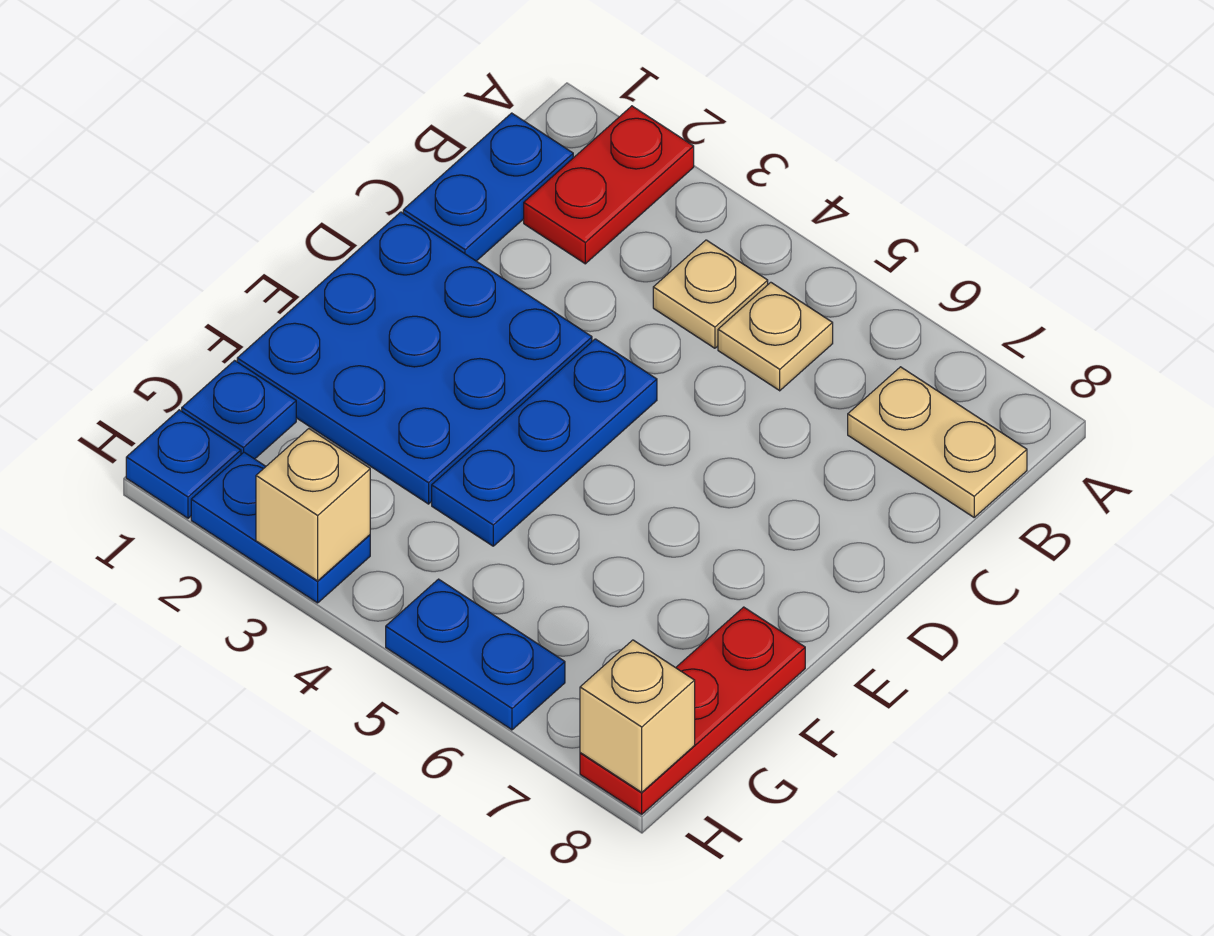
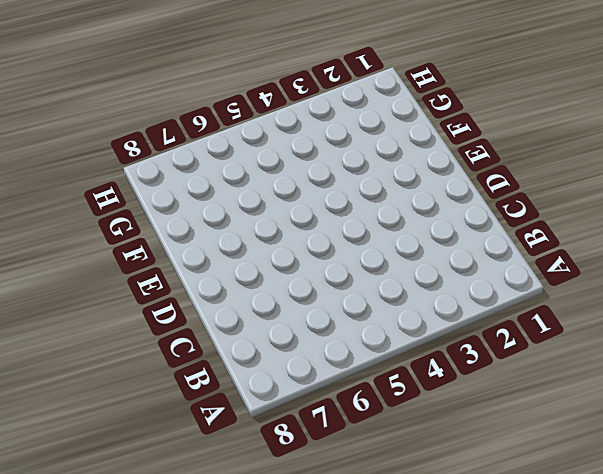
none -> red 1x2 plate [524,106,694,264]
none -> blue 1x2 plate [403,113,573,261]
none -> tan 1x1 plate [653,240,768,348]

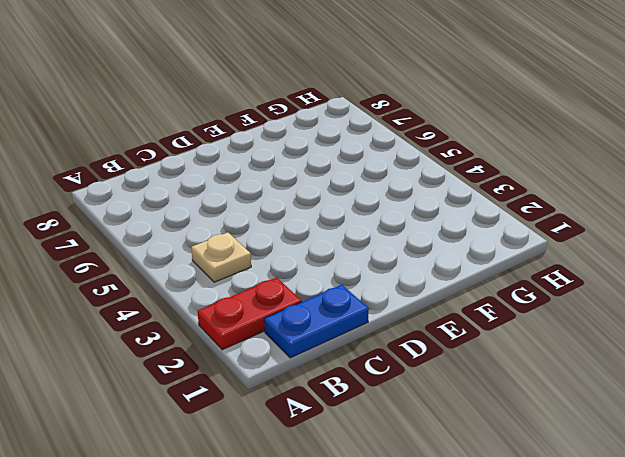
none -> tan 1x1 plate [718,282,833,391]
none -> tan 1x2 plate [848,367,1027,517]
none -> blue 3x3 plate [237,212,592,504]

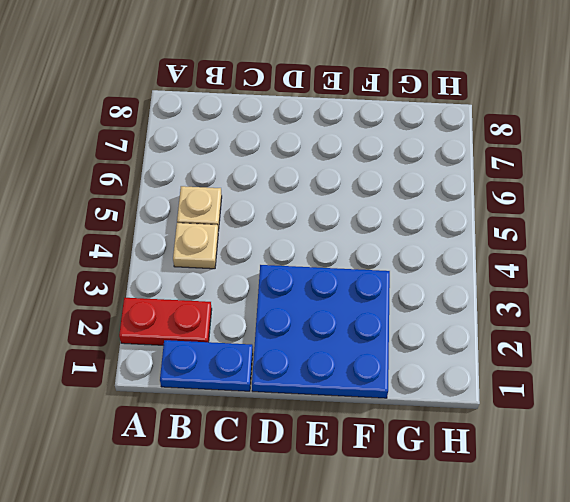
none -> tan 1x2 plate [848,367,1027,517]
none -> blue 1x3 plate [432,339,657,546]
none -> red 1x3 plate [580,607,805,814]

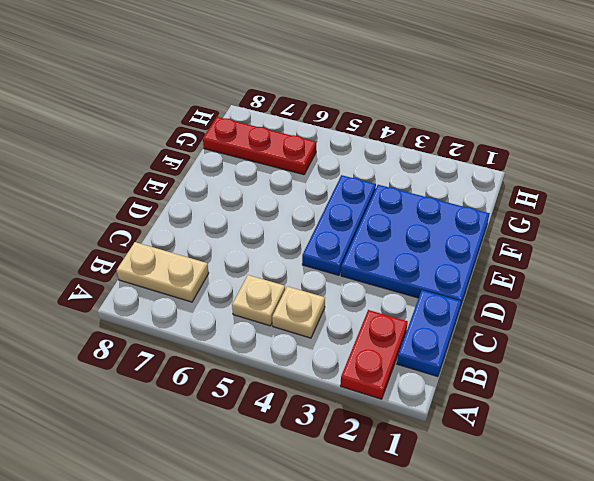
red 1x3 plate [203,117,316,175] -> red 1x3 plate turned to [580,607,805,814]
none -> blue 1x1 plate [182,361,296,459]
none -> blue 1x1 plate [126,410,241,518]
none -> blue 1x2 plate [191,452,370,603]

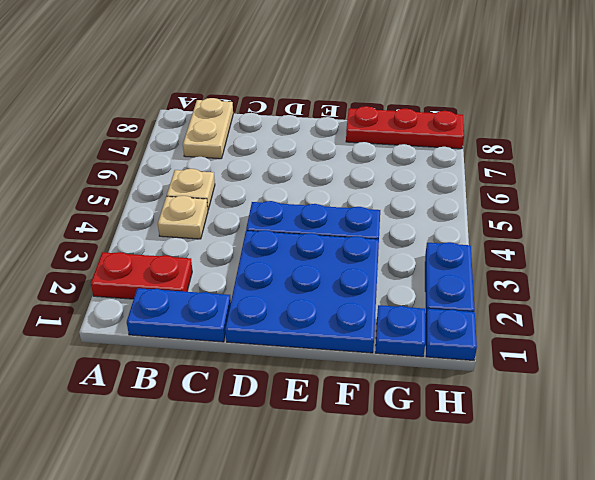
none -> blue 1x2 plate [386,579,565,730]
none -> tan 1x1 brick [256,429,370,581]
none -> tan 1x1 brick [580,640,695,792]

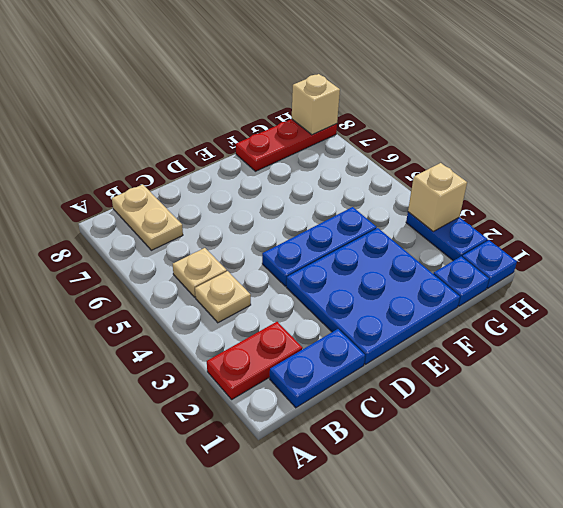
none -> blue 1x2 plate [386,579,565,730]

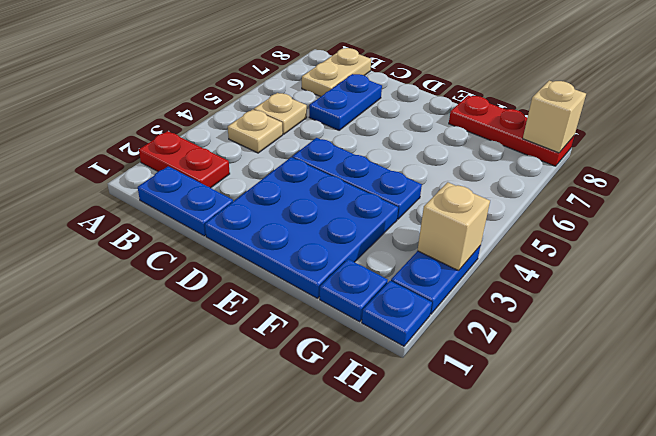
blue 1x2 plate [309,74,382,130] -> blue 1x2 plate moved to [386,579,565,730]

